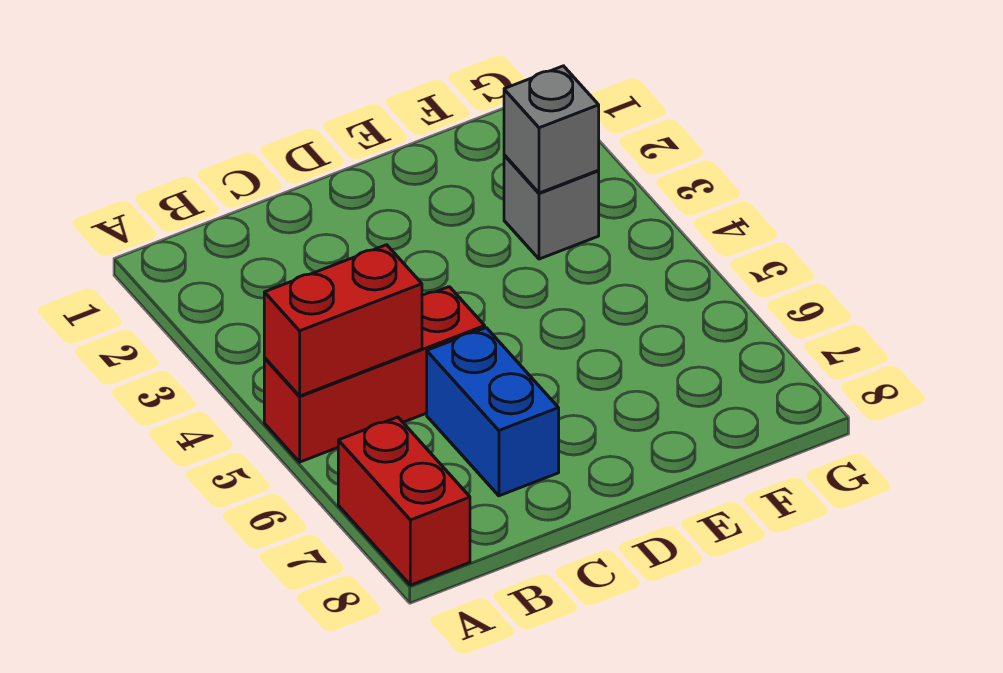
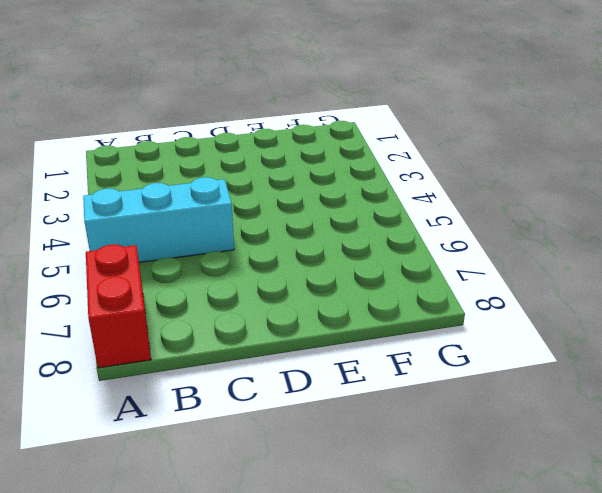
cyan 1x3 brick [83,177,234,262] -> red 1x3 brick [264,287,485,462]
none -> blue 1x2 brick [427,328,559,496]
none -> grey 1x1 brick [504,155,599,259]

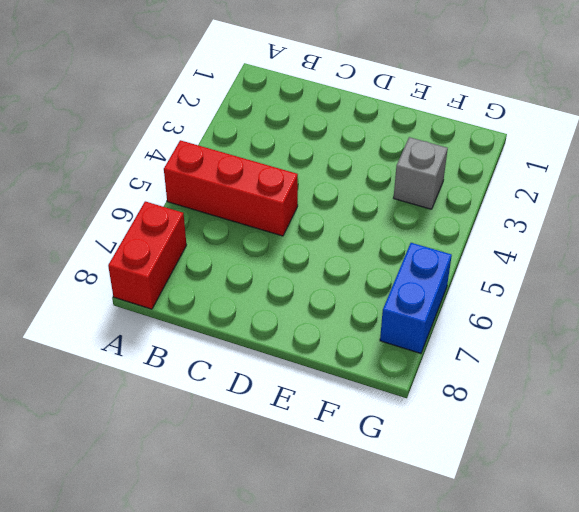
blue 1x2 brick [380,243,452,353] -> blue 1x2 brick moved to [427,328,559,496]
none -> red 1x2 brick [264,245,422,396]
none -> grey 1x1 brick [504,66,599,193]

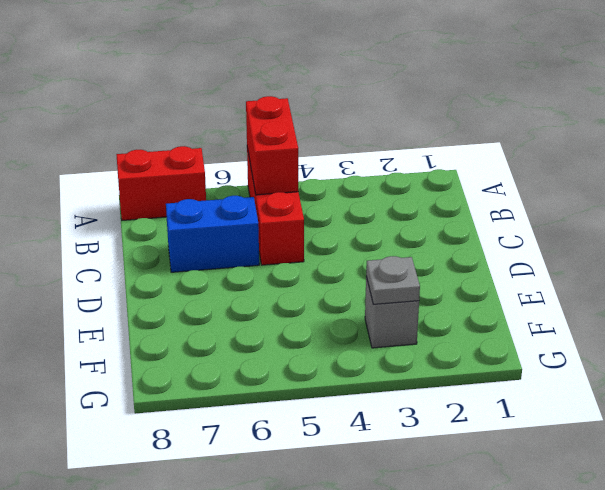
grey 1x1 plate [366,256,420,305] -> grey 1x1 brick [504,66,599,193]

